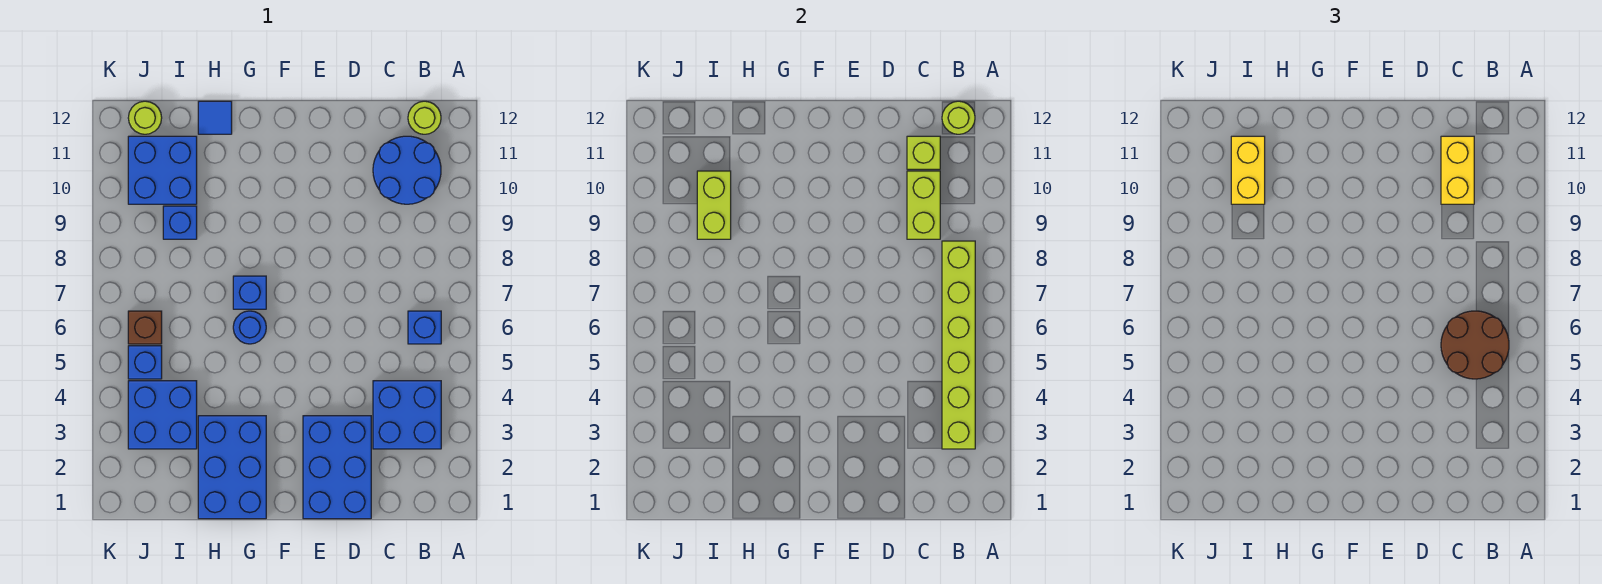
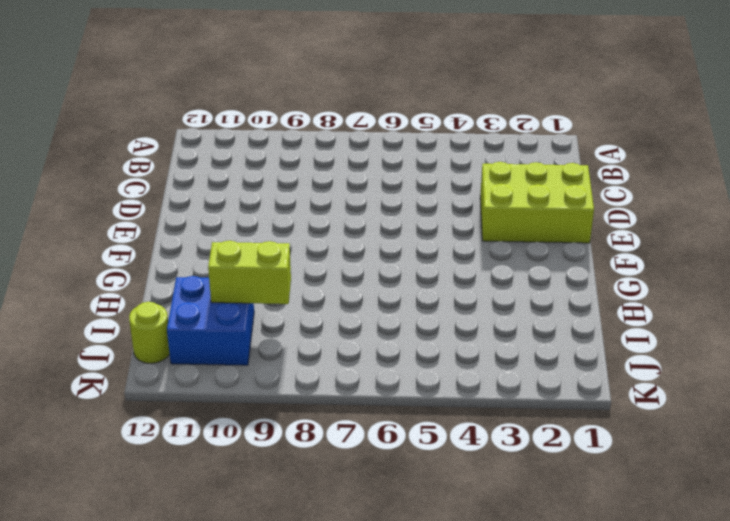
lime 2x3 brick [480,162,594,243] -> blue 2x3 brick [303,416,371,519]
none -> blue 2x2 brick [373,381,441,449]
none -> blue 1x1 brick [408,311,441,344]
none -> blue 2x2 round brick [373,136,441,204]

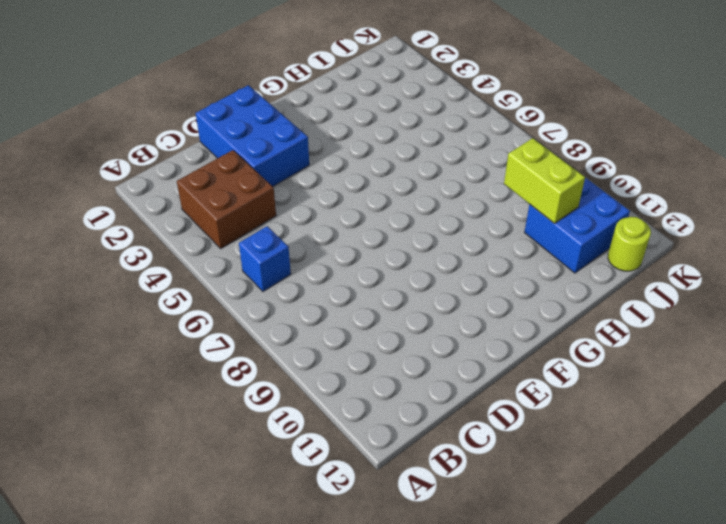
brown 2x2 brick [177,150,276,248] -> blue 2x2 brick [373,381,441,449]
none -> blue 2x2 round brick [373,136,441,204]
none -> lime 1x1 round brick [408,101,441,134]
none -> blue 2x3 brick [198,416,266,519]

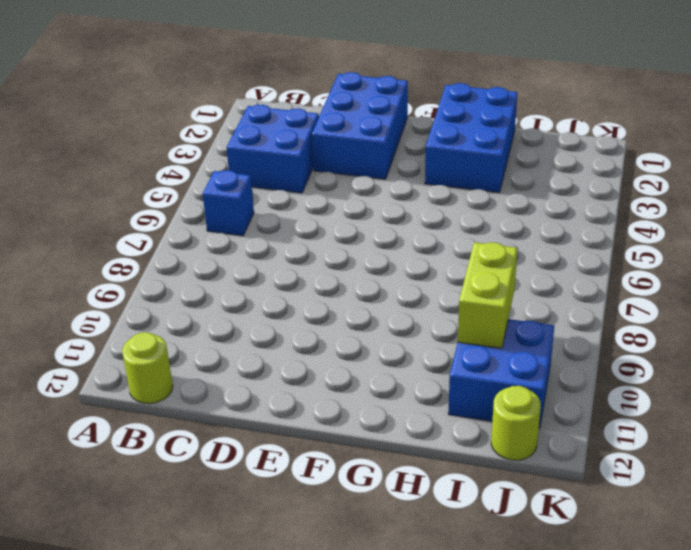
none -> blue 2x2 round brick [373,136,441,204]
none -> blue 1x1 round brick [233,311,266,344]
none -> blue 1x1 brick [233,276,266,309]

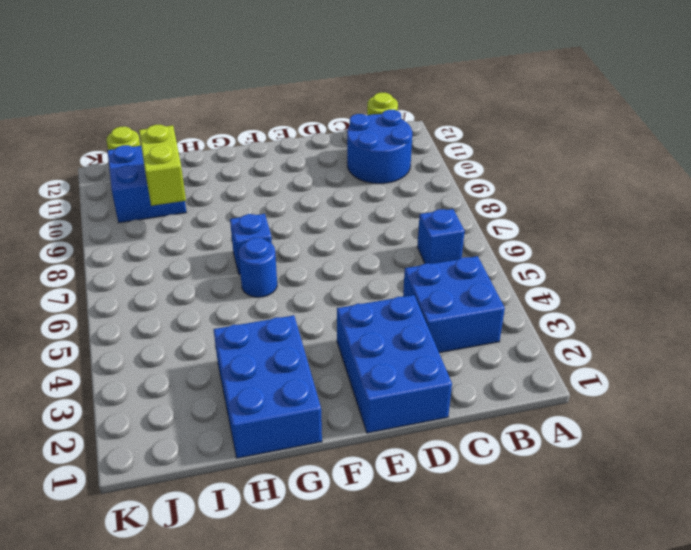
none -> blue 1x1 tile [198,101,232,134]
none -> blue 2x2 brick [128,381,197,449]
none -> blue 1x1 brick [163,206,197,239]

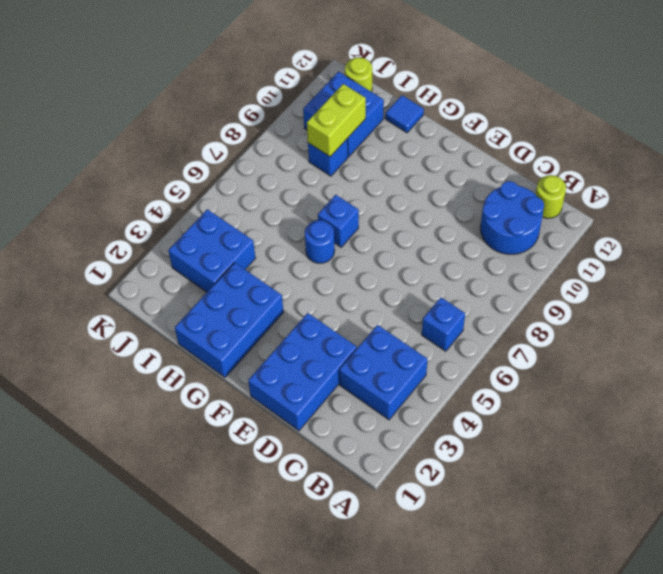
none -> blue 1x1 brick [128,346,162,379]
none -> brown 1x1 brick [128,311,162,344]
none -> lime 1x6 brick [942,241,975,449]

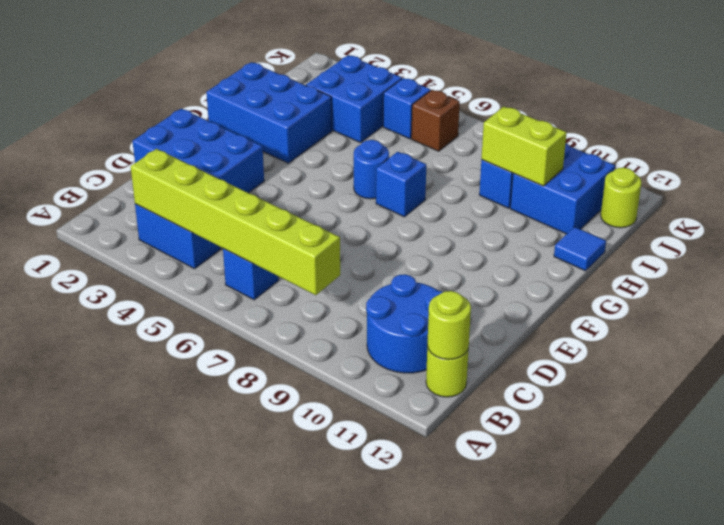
none -> lime 1x2 brick [907,171,940,239]
none -> lime 1x1 brick [907,136,940,169]
none -> brown 2x2 round brick [1441,311,1509,379]

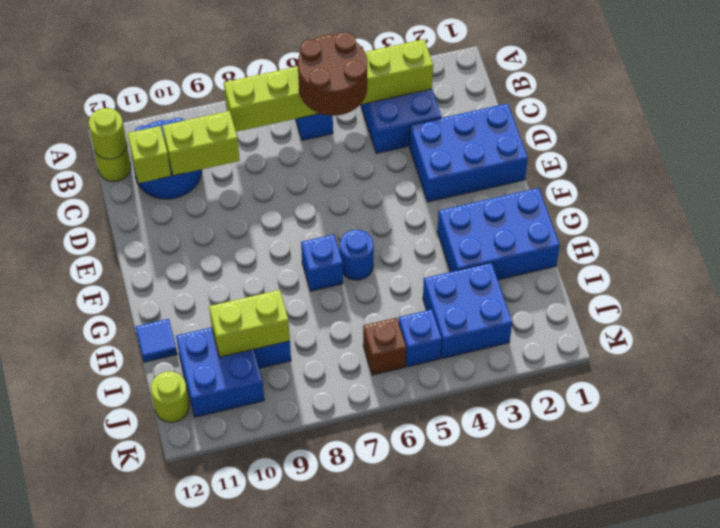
none -> yellow 1x2 brick [1441,136,1474,204]
none -> yellow 1x2 brick [1231,136,1265,204]

